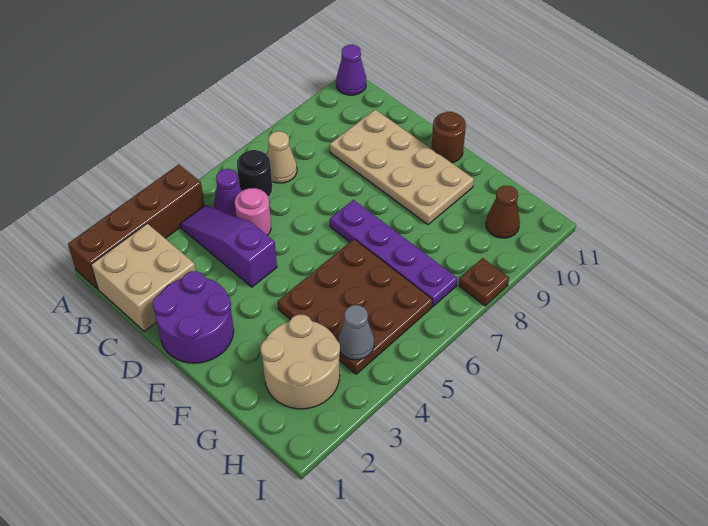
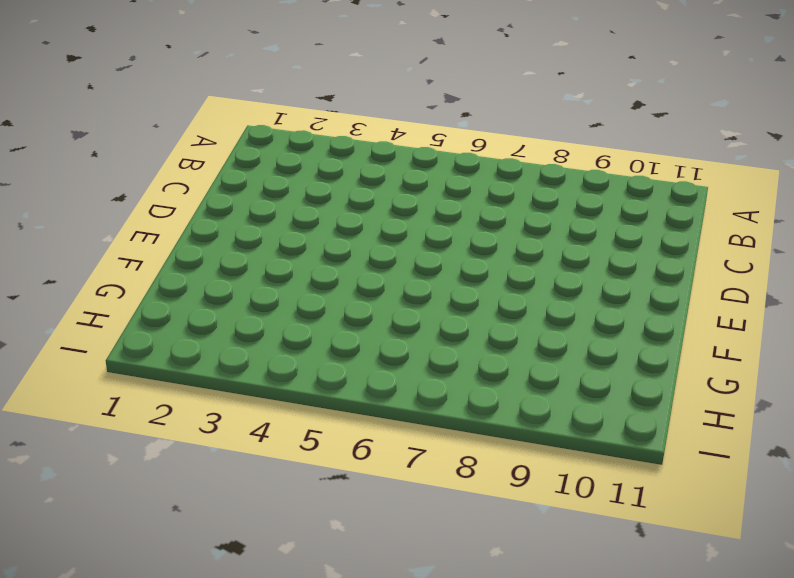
none -> brown 1x4 brick [68,164,205,289]
none -> purple 1x1 cone [336,45,366,95]
none -> tan 2x2 brick [91,223,196,331]

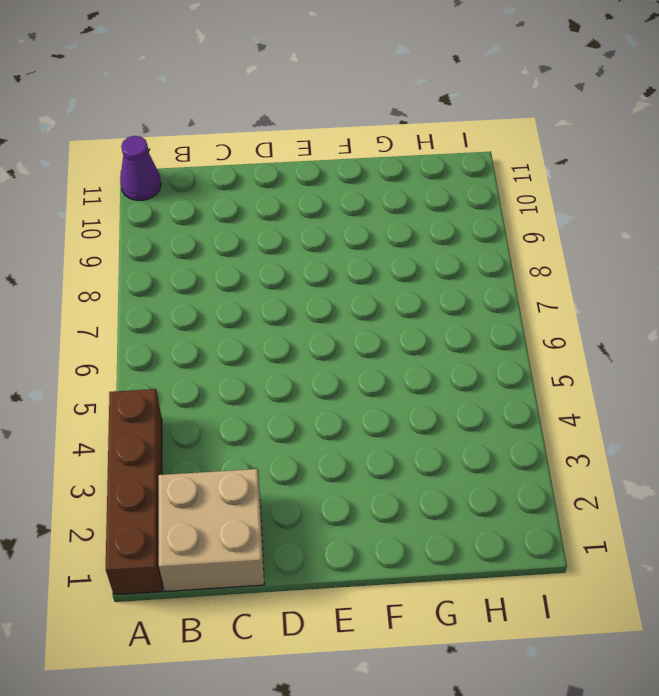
none -> purple 1x3 slope [180,205,277,287]
none -> purple 1x1 cone [214,169,242,216]
none -> black 1x1 round brick [237,150,272,197]

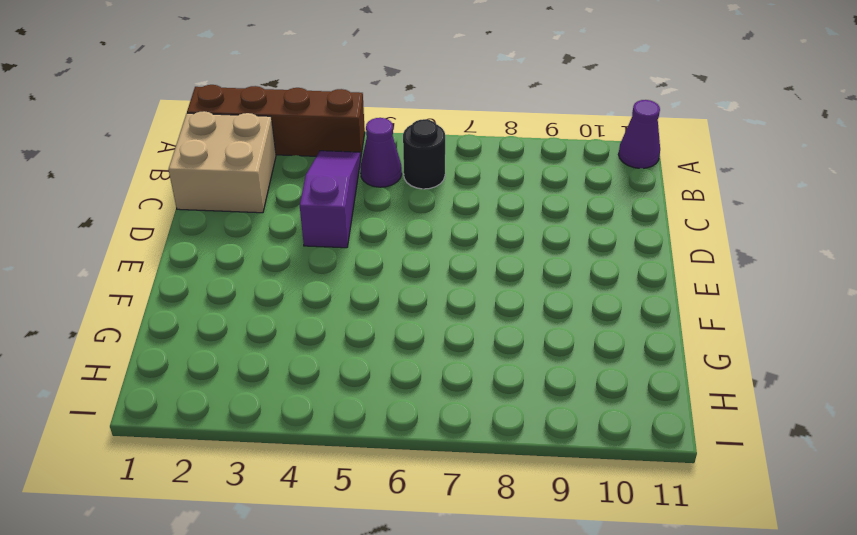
none -> tan 1x1 cone [267,131,297,183]
none -> pink 1x1 round brick [235,188,271,235]
none -> tan 2x4 plate [330,109,474,225]

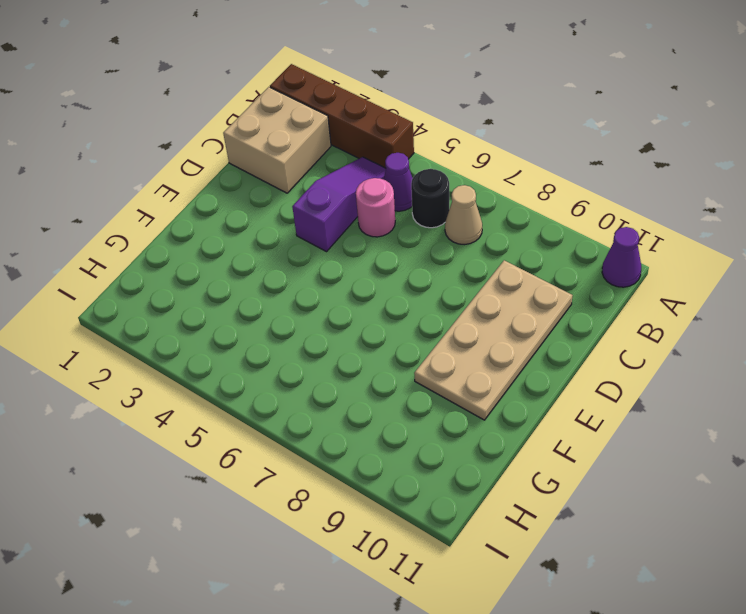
none -> purple 2x2 round brick [153,271,234,363]
none -> purple 1x4 plate [330,200,457,306]
none -> brown 1x1 round brick [431,112,466,163]

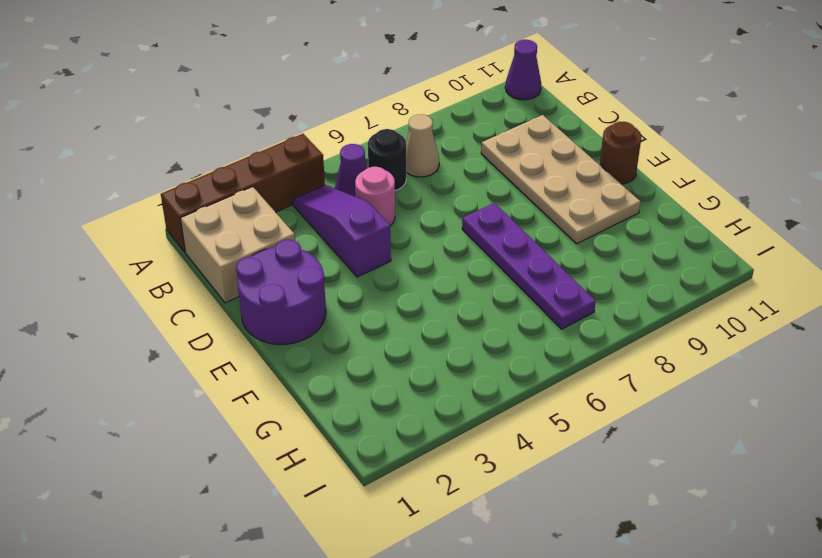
none -> brown 3x3 plate [278,239,433,374]
none -> tan 2x2 round brick [261,315,340,409]
none -> brown 1x1 cone [486,186,520,238]

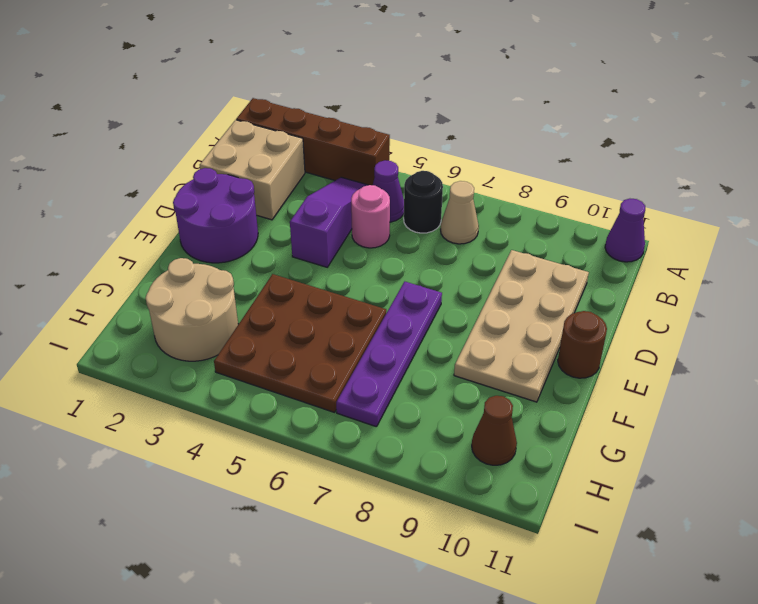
none -> brown 1x1 plate [459,258,509,306]
none -> grey 1x1 cone [338,305,374,360]

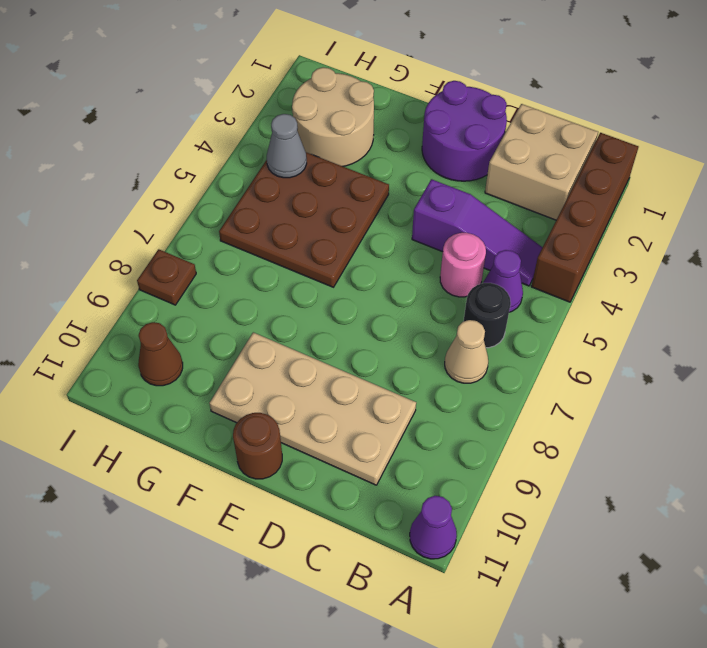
none -> purple 1x4 plate [330,200,457,306]

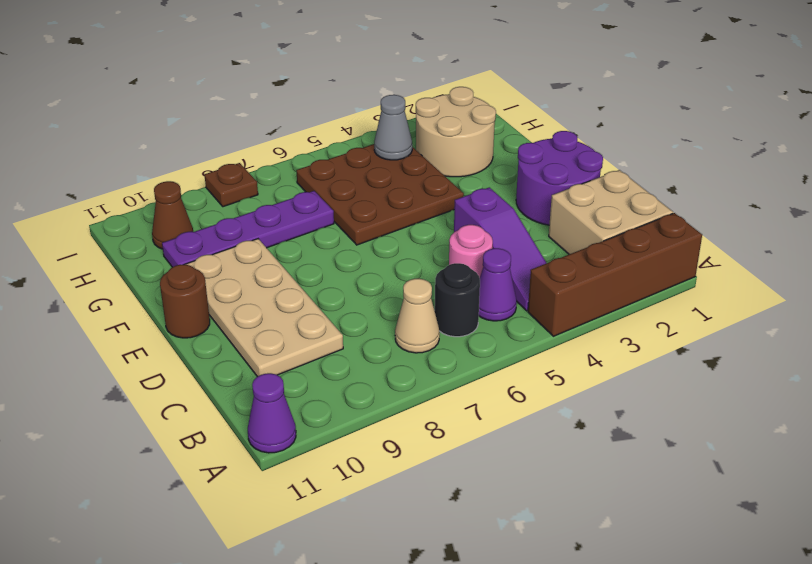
purple 1x4 plate [162,191,334,267] -> purple 1x4 plate turned to [330,200,457,306]

